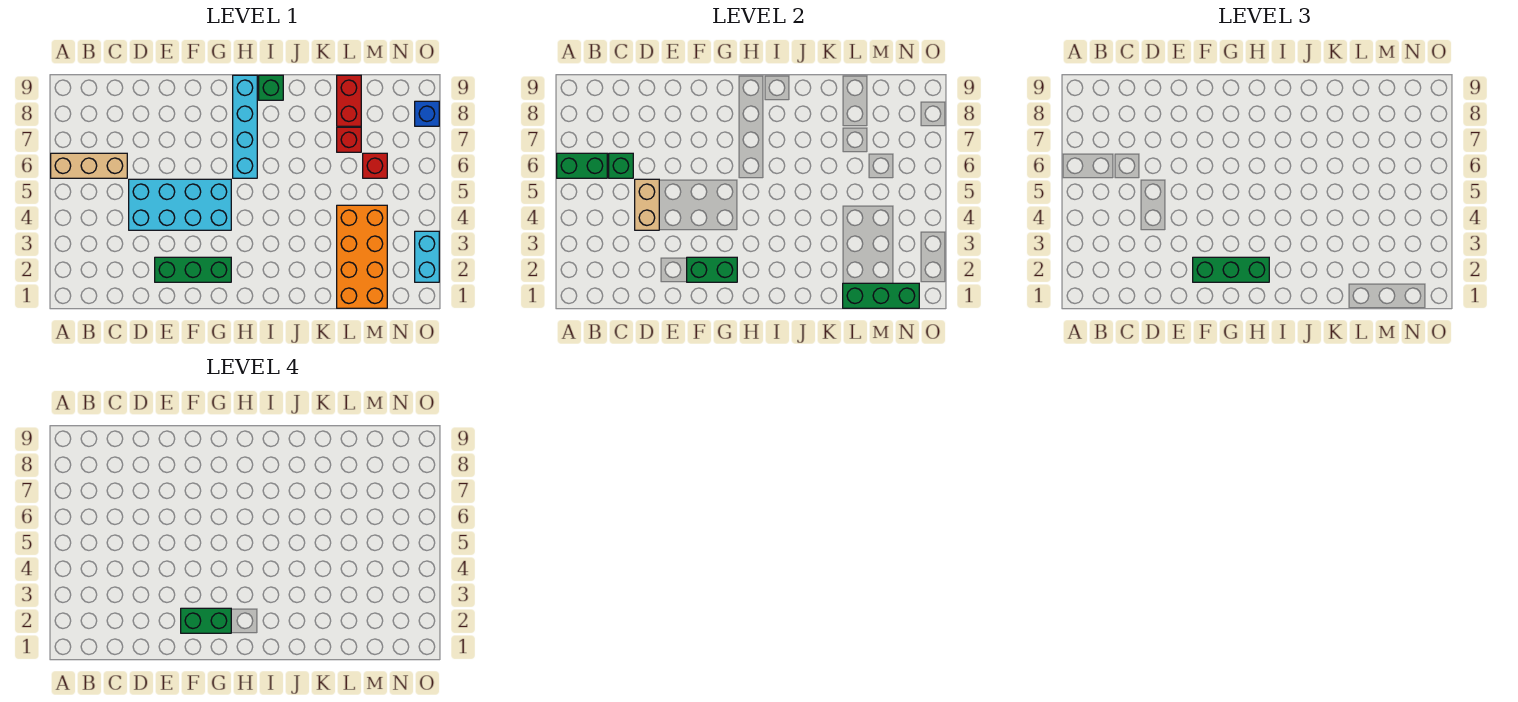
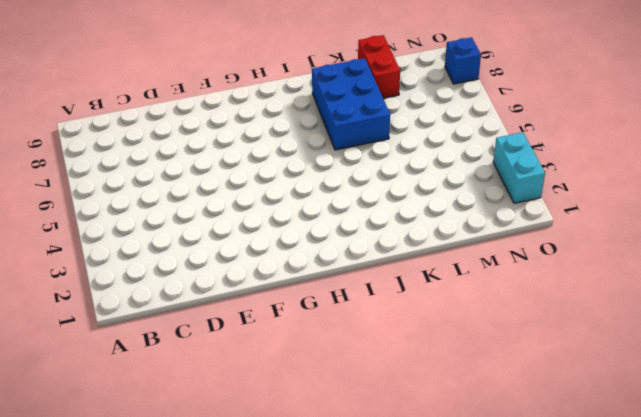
blue 2x3 brick [312,58,390,150] -> none
none -> tan 1x3 brick [51,153,127,178]
none -> cyan 2x4 brick [129,179,231,230]
none -> green 1x3 brick [155,257,231,282]

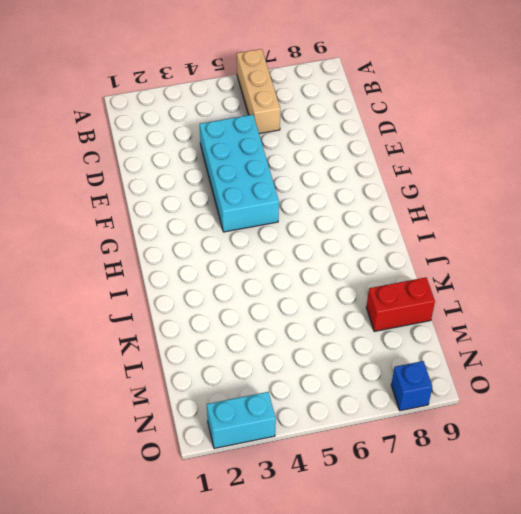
none -> green 1x3 brick [155,257,231,282]
none -> cyan 1x4 brick [233,75,257,178]
none -> green 1x1 brick [259,75,283,100]

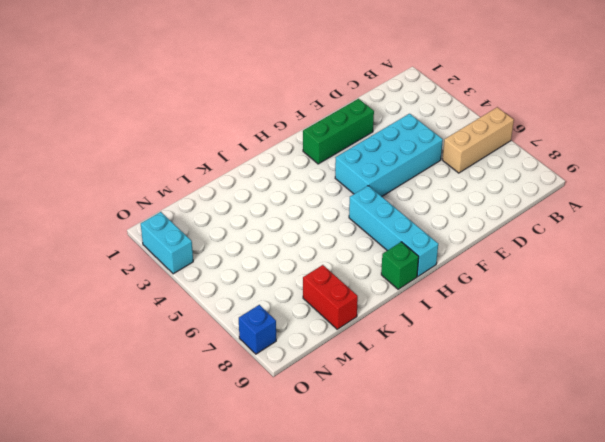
none -> orange 2x4 brick [337,205,387,308]
none -> red 1x1 brick [337,127,361,152]
none -> red 1x1 brick [363,153,387,178]

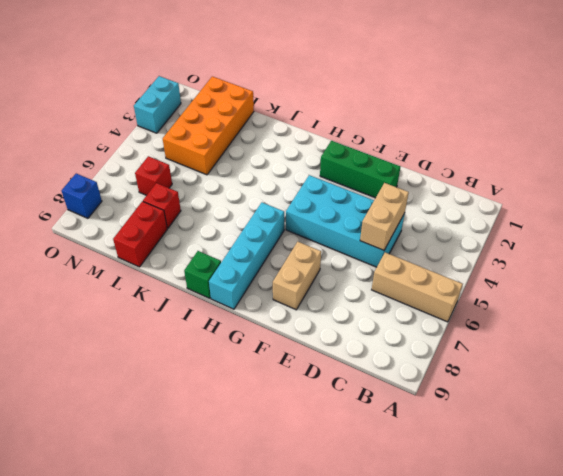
tan 1x2 brick [273,242,321,310] -> none
none -> green 1x2 brick [557,153,607,178]
none -> green 1x1 brick [609,153,633,178]
none -> green 1x2 brick [687,257,737,282]

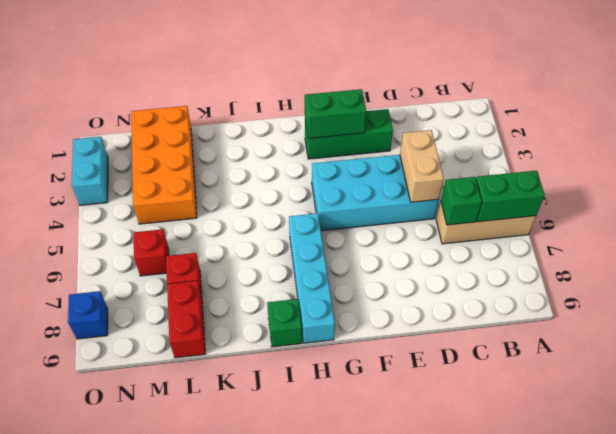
none -> green 1x3 brick [843,283,919,308]
none -> green 1x3 brick [1193,257,1269,282]
none -> green 1x2 brick [181,608,231,633]

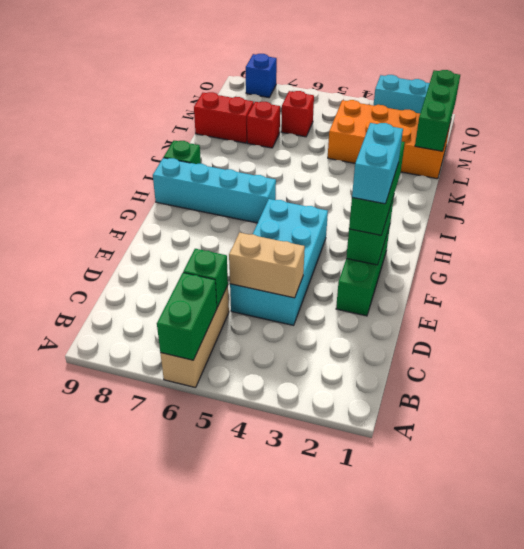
cyan 1x2 brick [352,123,403,204] -> green 1x2 brick [181,608,231,633]

